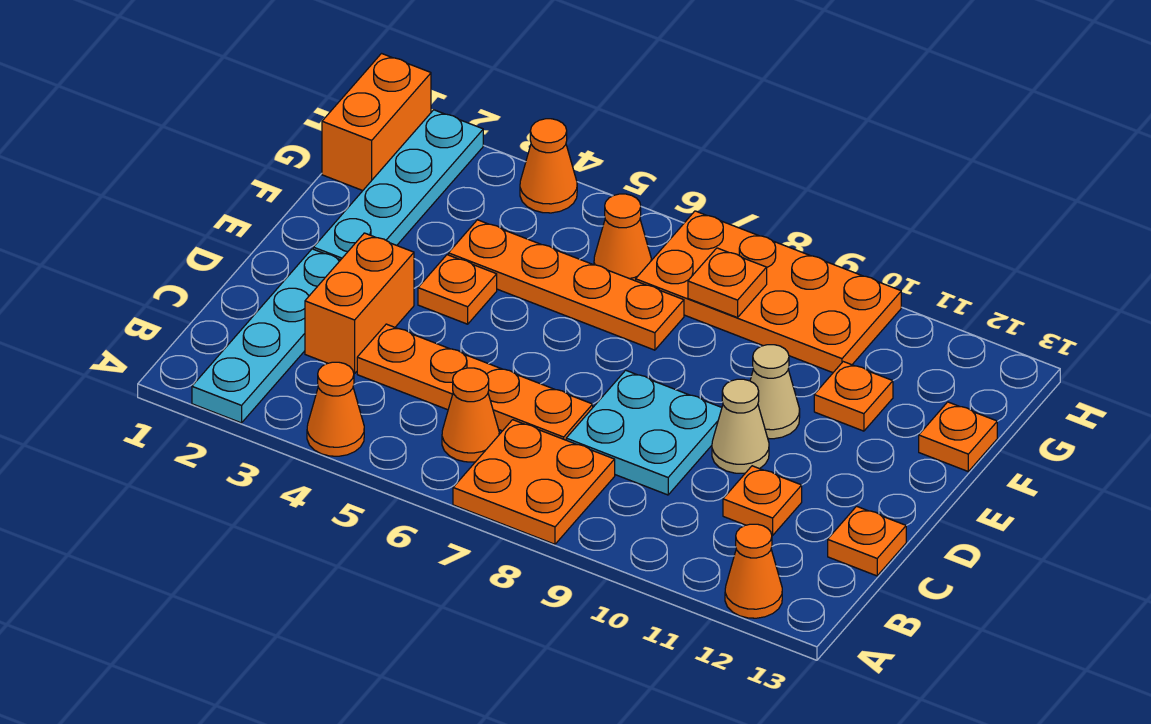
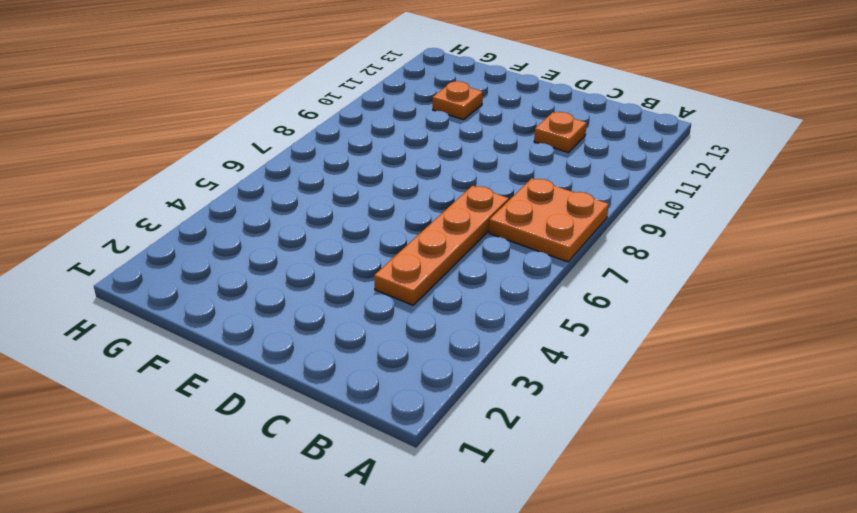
none -> cyan 1x4 plate [192,249,340,423]
none -> orange 1x1 cone [307,362,364,456]
none -> orange 1x1 cone [725,524,782,618]

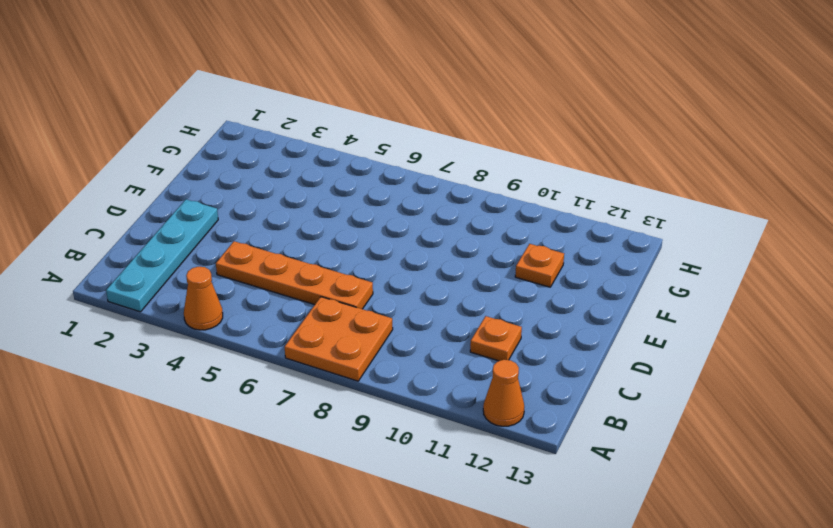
none -> orange 1x1 cone [442,368,499,462]
none -> orange 1x2 brick [305,233,414,374]
none -> cyan 2x2 plate [566,370,722,495]

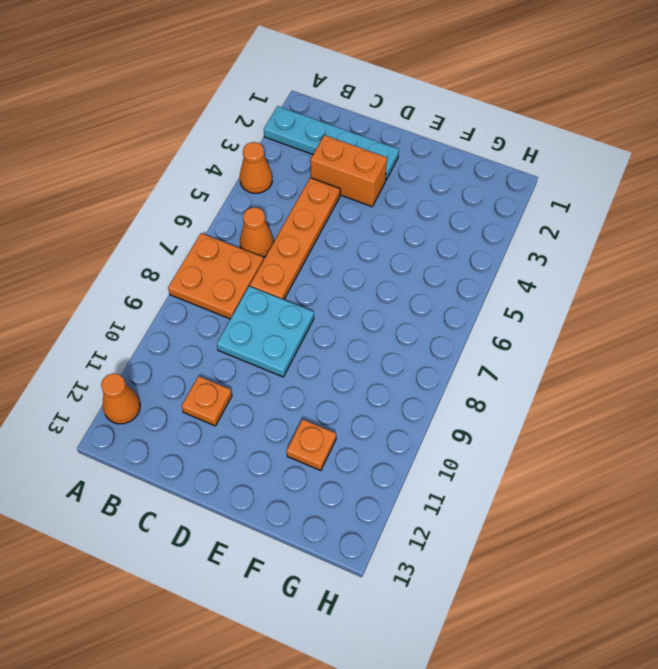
none -> orange 1x1 plate [828,506,906,576]
none -> tan 1x1 cone [712,379,769,473]
none -> cyan 1x4 plate [313,110,483,260]

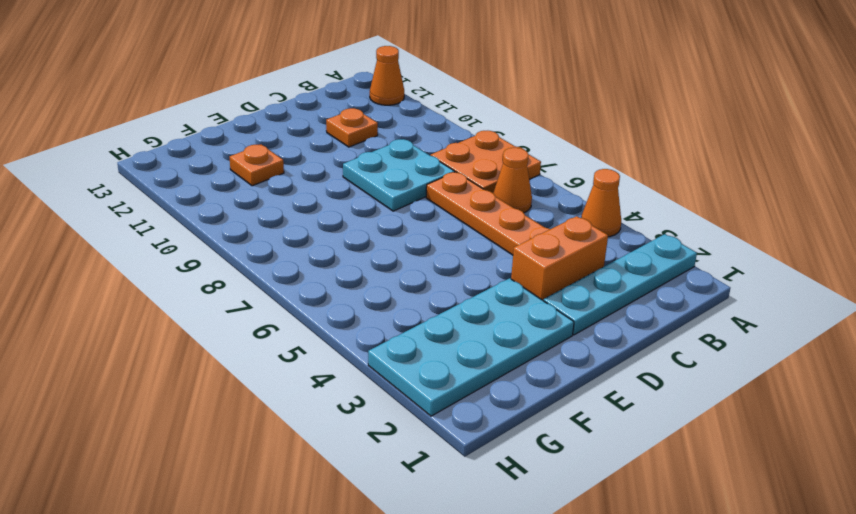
cyan 2x4 plate [368,278,574,416] -> cyan 1x4 plate [313,110,483,260]
none -> orange 1x1 plate [828,506,906,576]
none -> tan 1x1 cone [712,379,769,473]
none -> orange 1x1 plate [418,255,497,324]

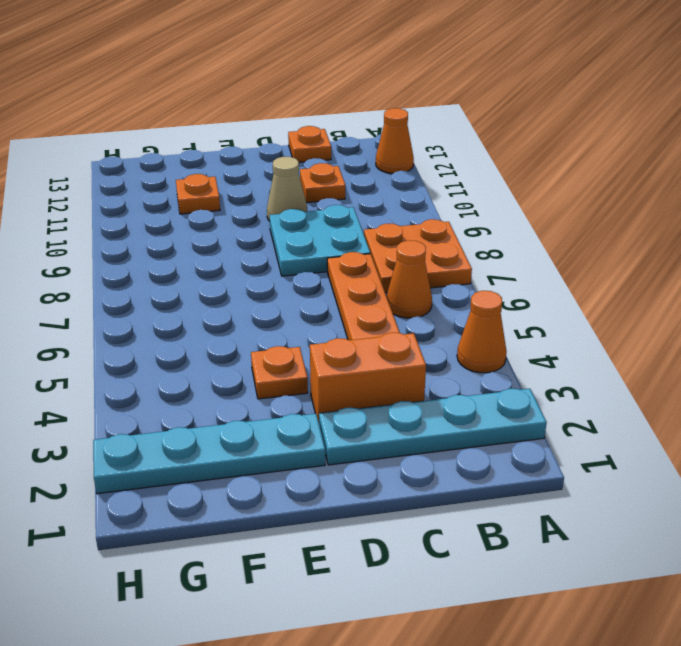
none -> tan 1x1 cone [750,345,800,439]
none -> orange 1x4 plate [448,220,684,350]
none -> orange 1x1 plate [919,402,997,471]

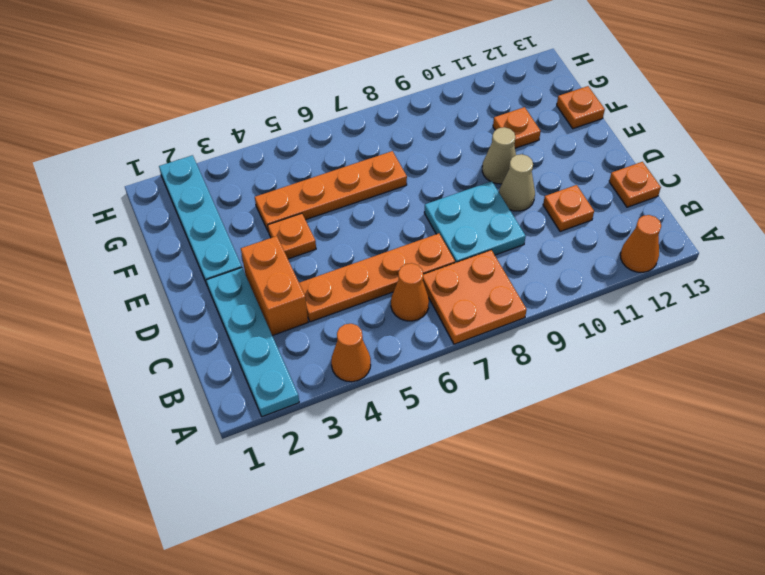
none -> orange 1x2 brick [322,54,431,191]
none -> orange 1x1 cone [594,194,651,281]
none -> orange 2x4 plate [636,211,901,373]

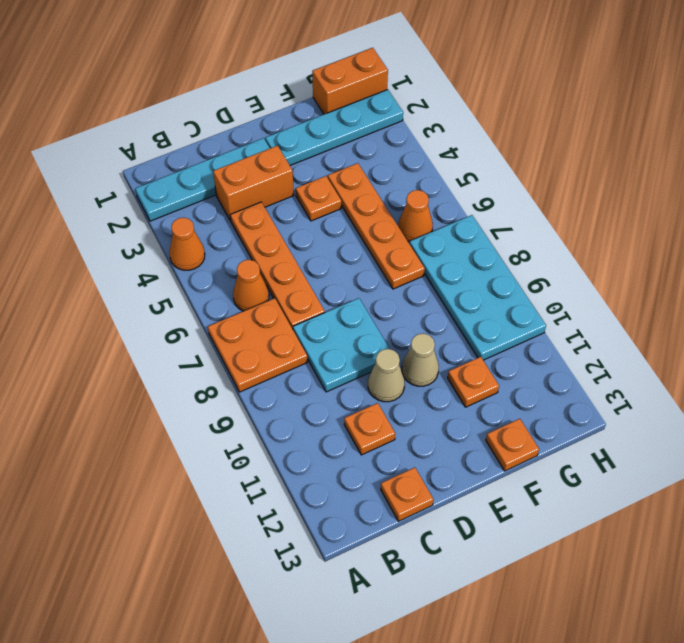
cyan 2x4 plate [409,215,546,360] -> orange 2x4 plate [636,211,901,373]
none -> orange 1x1 cone [725,524,782,618]
none -> orange 1x1 cone [520,119,577,213]
none -> orange 1x1 plate [688,248,767,318]

